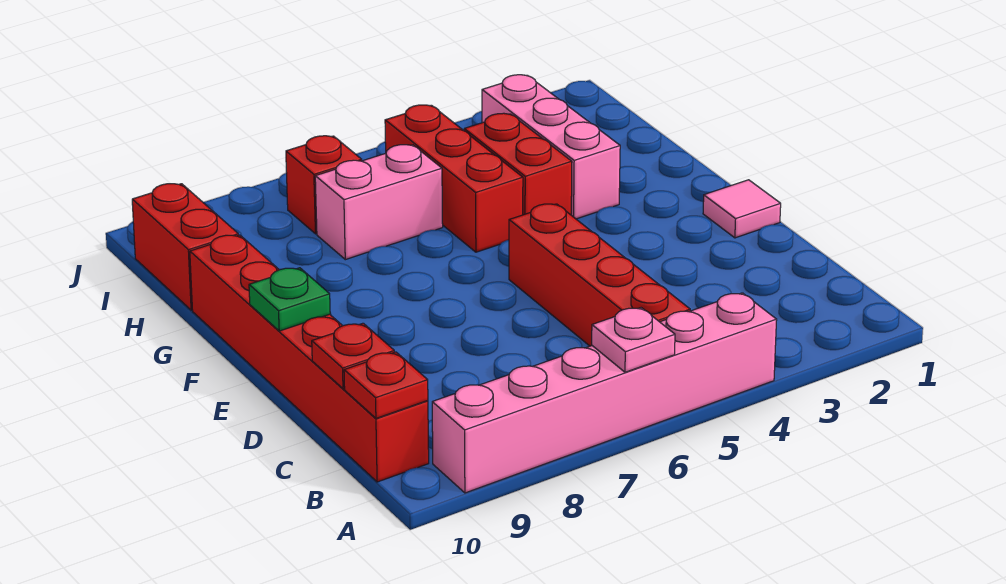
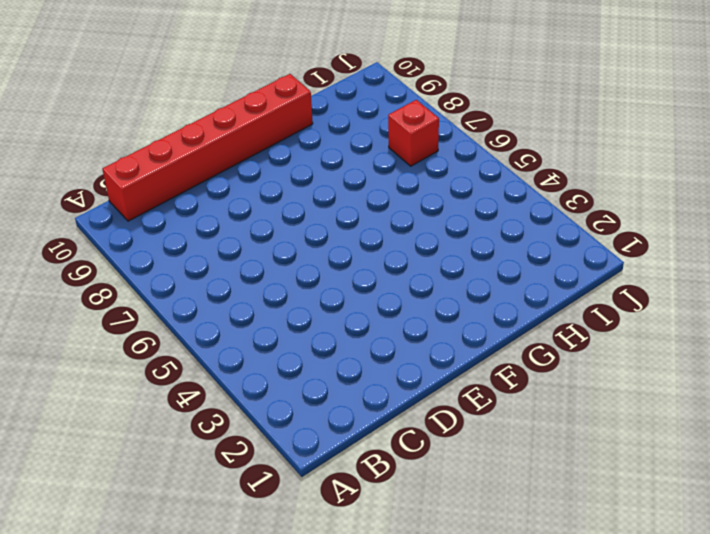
none -> pink 1x6 brick [432,293,777,493]
none -> red 1x4 brick [509,204,690,346]
none -> pink 1x1 tile [703,180,781,238]

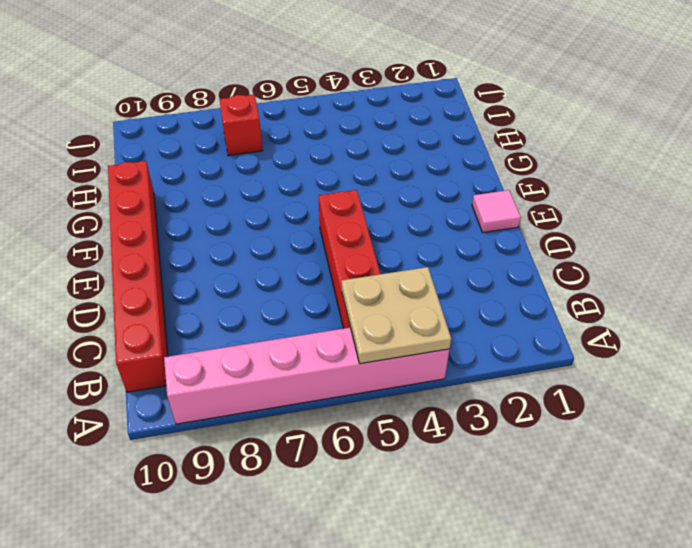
tan 2x2 plate [342,267,451,364] -> none
none -> pink 1x3 brick [482,75,620,219]
none -> red 1x2 brick [464,113,572,215]
none -> red 1x3 brick [385,105,523,252]

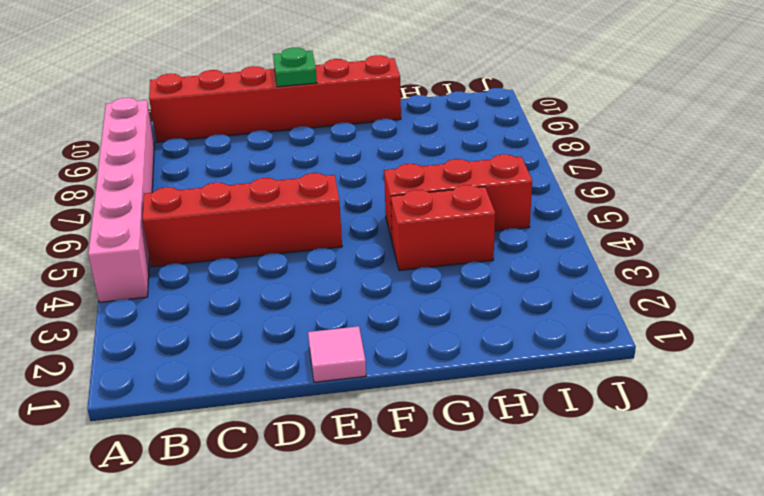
none -> pink 1x3 brick [482,75,620,219]
none -> pink 1x2 brick [315,145,443,260]
none -> red 1x2 brick [132,184,238,310]

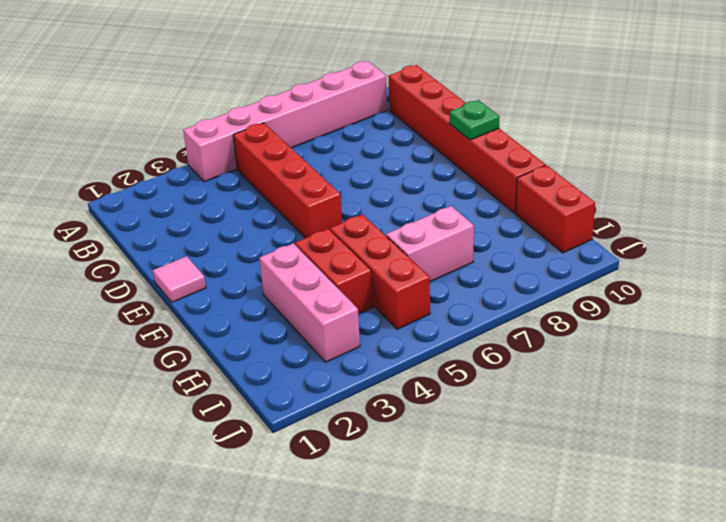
none -> red 1x1 brick [286,136,362,234]
none -> pink 1x1 plate [592,308,675,372]
none -> red 1x1 plate [344,352,428,418]

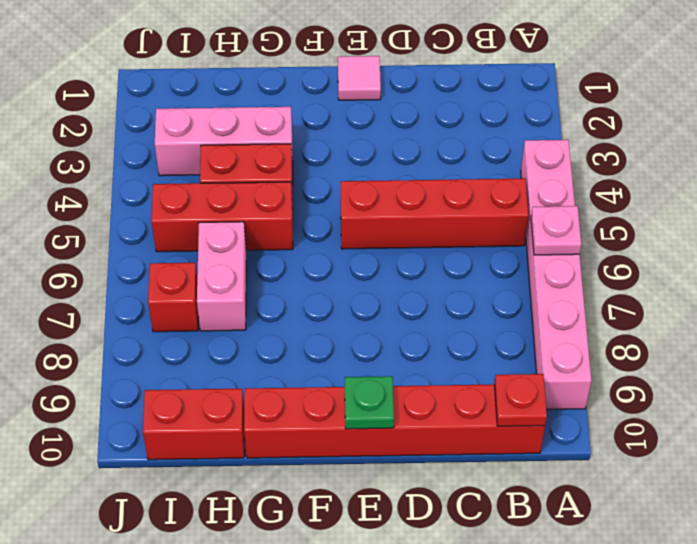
none -> red 1x1 plate [312,323,394,389]

